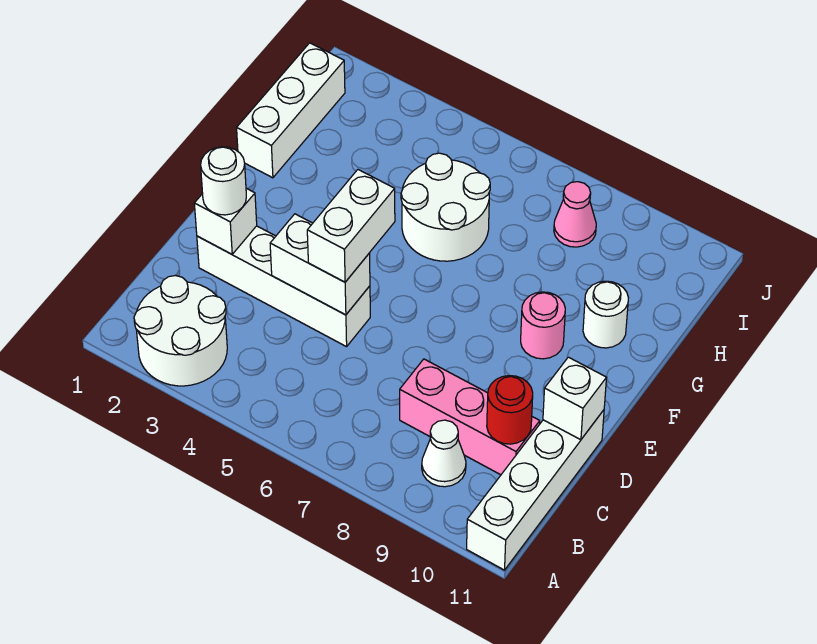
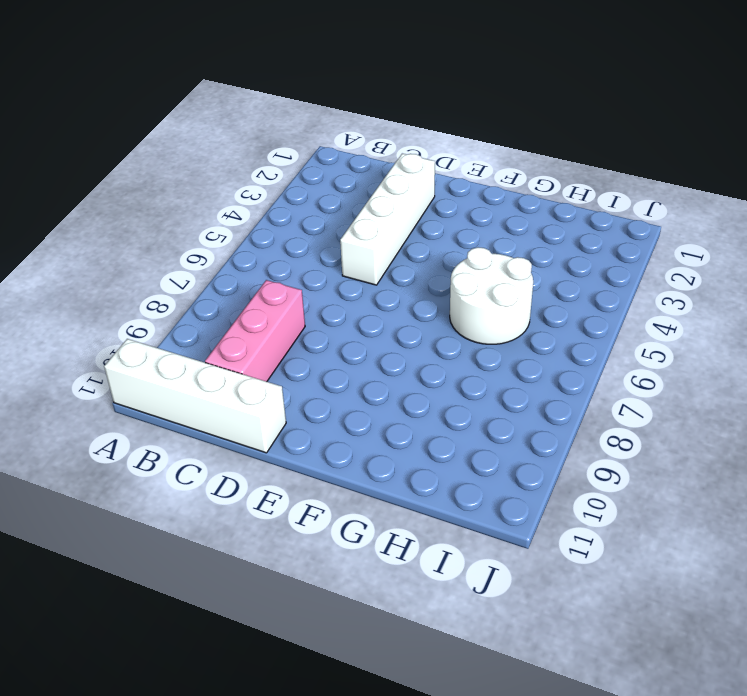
none -> white 2x2 round brick [134,275,227,386]
none -> white 1x1 cone [422,420,466,487]
none -> pink 1x1 round brick [521,292,565,359]

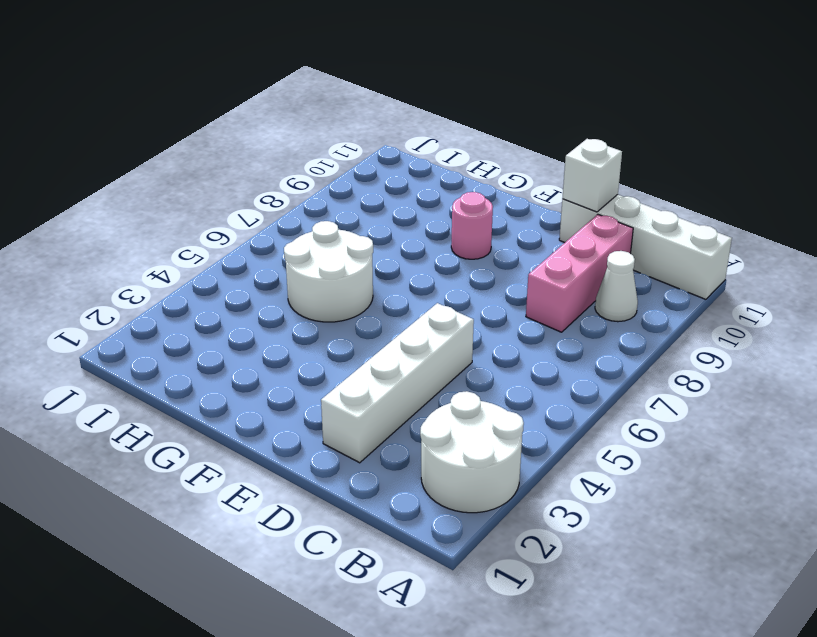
none -> white 1x3 brick [237,43,345,178]
none -> white 1x1 round brick [583,281,628,348]
none -> pink 1x1 cone [554,182,596,247]

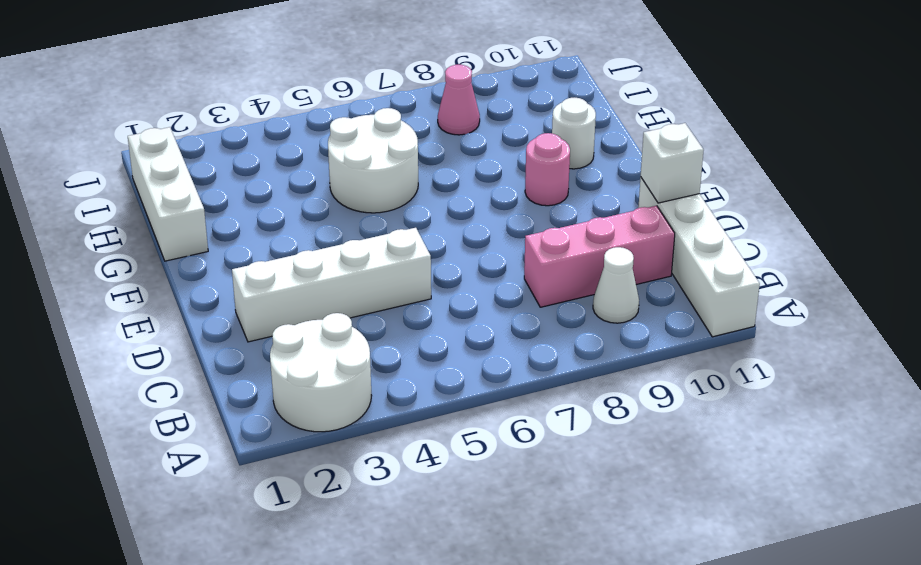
none -> red 1x1 round brick [487,376,533,444]
none -> white 1x1 brick [194,188,257,254]
none -> white 1x2 brick [270,214,370,315]

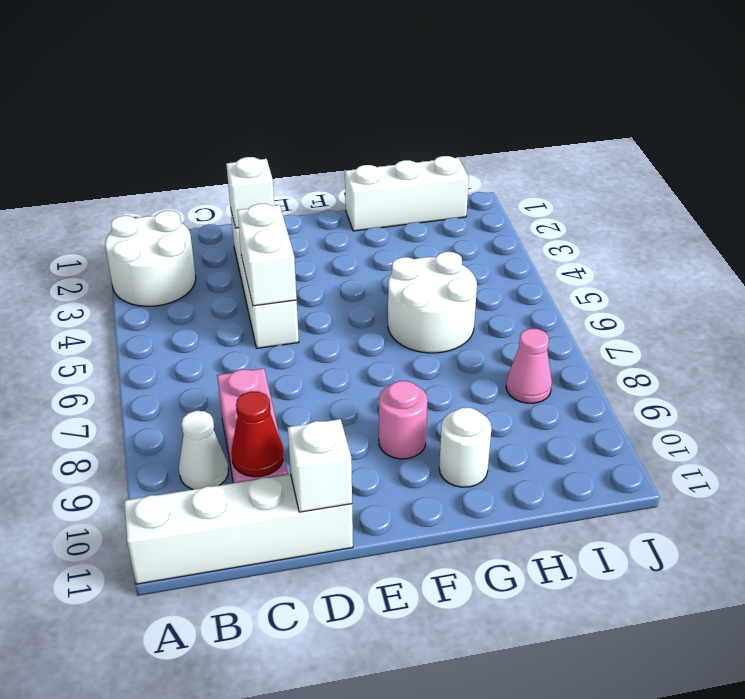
red 1x1 cone [231,391,283,477] -> red 1x1 round brick [487,376,533,444]
none -> white 1x1 round brick [201,147,246,215]
none -> white 1x2 brick [307,170,395,282]

